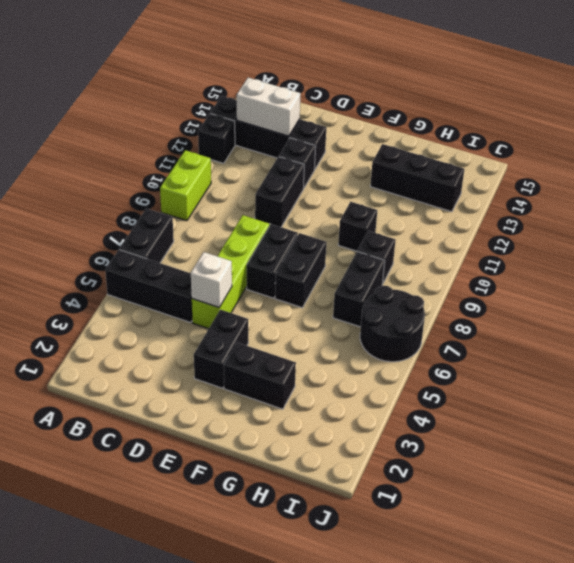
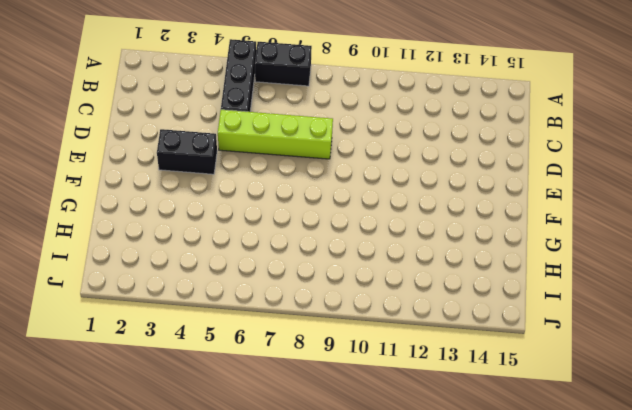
none -> lime 1x2 brick [160,150,211,221]
none -> black 1x1 brick [198,114,235,163]
none -> black 1x4 brick [210,96,326,170]

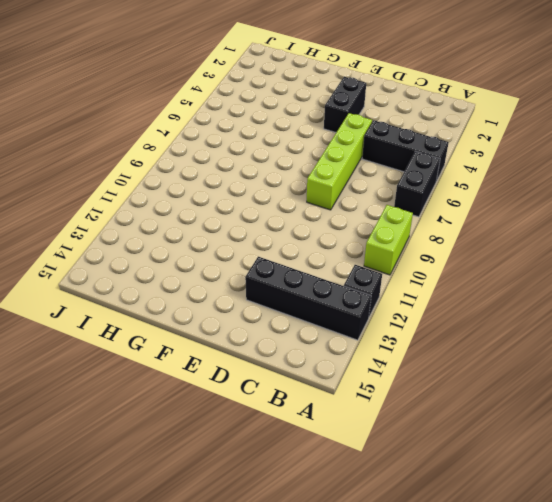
none -> black 1x2 brick [255,157,304,227]
none -> black 1x1 brick [279,138,316,188]
none -> black 1x2 brick [247,224,298,298]

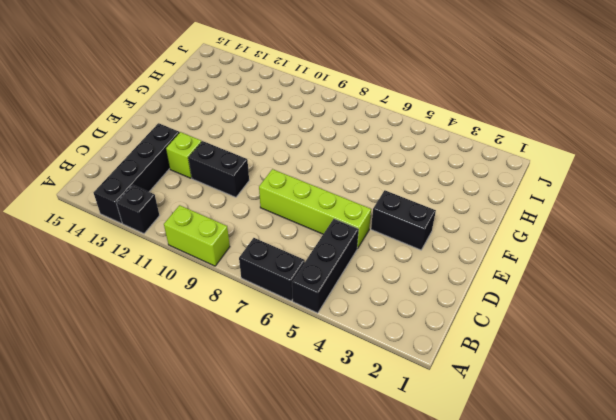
lime 1x1 brick [166,132,202,178] -> black 1x1 brick [279,138,316,188]
none -> black 1x2 brick [247,224,298,298]
none -> black 1x2 brick [224,343,296,409]
none -> black 1x2 brick [275,233,327,308]

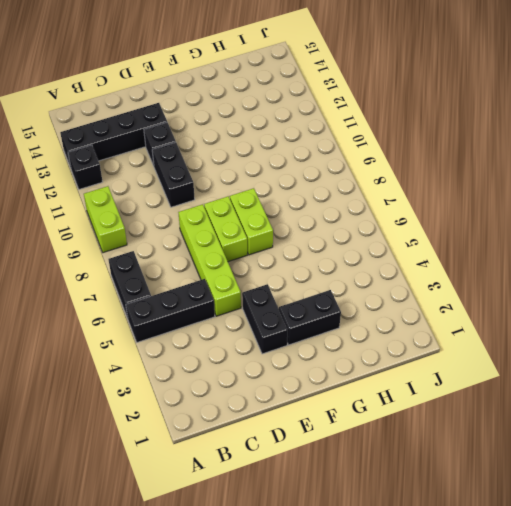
lime 1x2 brick [204,196,247,262] -> black 1x2 brick [247,224,298,298]
lime 1x2 brick [230,188,273,255] -> black 1x2 brick [275,233,327,308]
none -> black 1x1 brick [338,202,377,251]
none -> black 1x3 brick [370,144,464,212]
none -> black 1x2 brick [333,252,385,327]

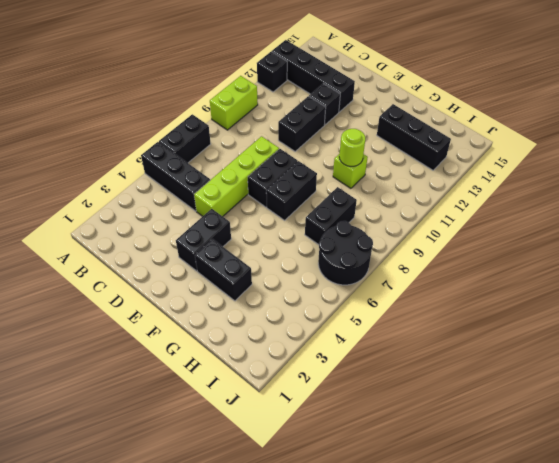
lime 1x1 brick [333,154,368,188] -> black 1x1 brick [338,202,377,251]
lime 1x1 round brick [339,129,365,166] -> none
none -> black 1x1 brick [357,231,395,283]
none -> white 1x2 brick [237,78,301,136]
none -> white 1x1 brick [191,252,232,307]

